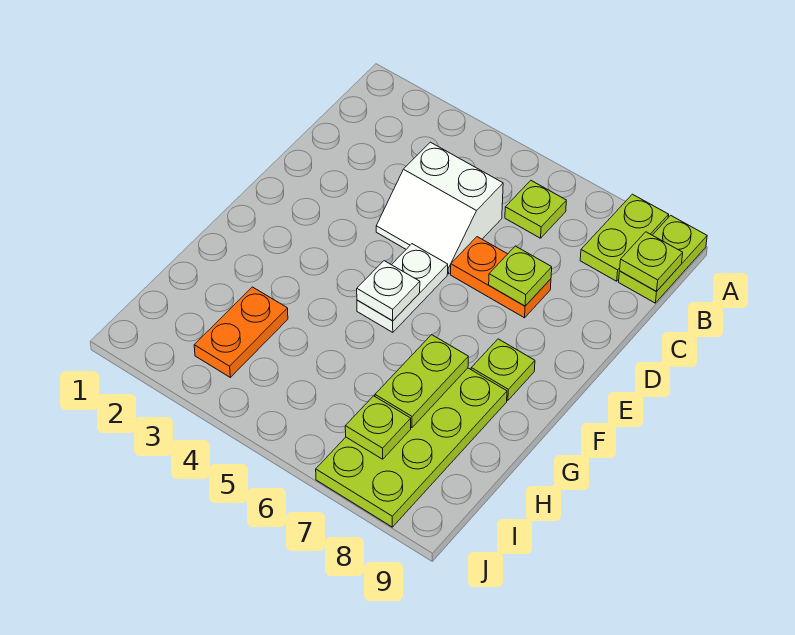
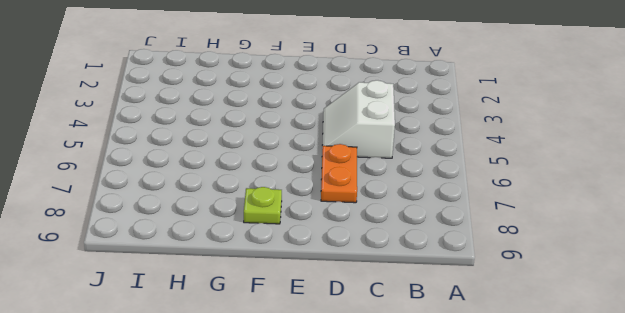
none -> lime 1x2 plate [580,194,669,281]
none -> lime 1x2 plate [619,215,707,303]
none -> lime 1x1 plate [505,181,566,238]

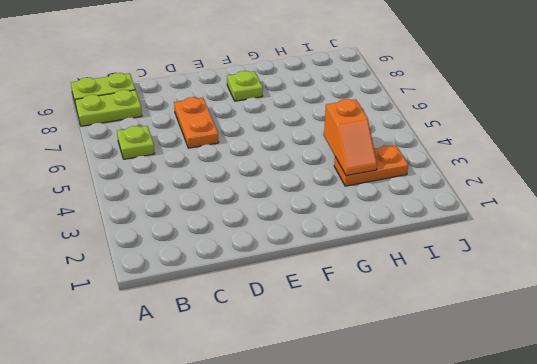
orange 1x2 slope [324,99,377,176] -> none
none -> white 2x2 slope [376,142,503,274]
none -> white 1x2 plate [357,244,448,332]
none -> lime 2x4 plate [316,368,507,527]

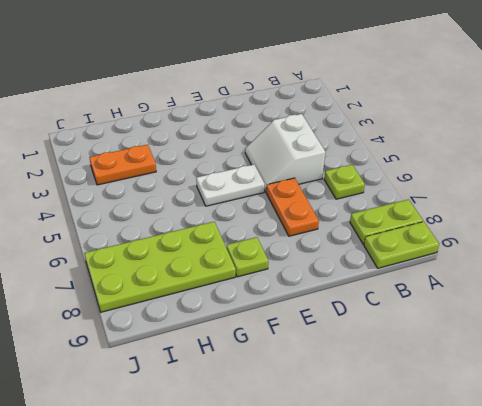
none -> lime 1x1 plate [620,232,683,292]
none -> lime 1x1 plate [489,246,552,306]
none -> white 1x1 plate [357,261,420,321]

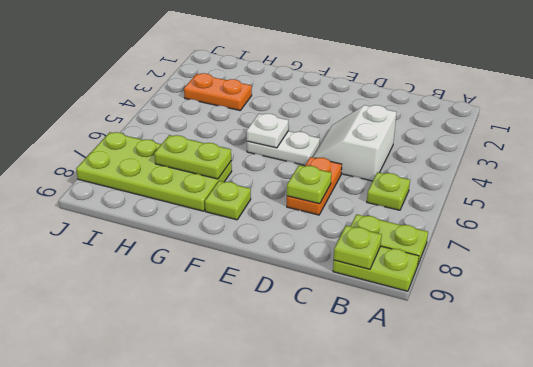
none -> lime 1x1 plate [345,396,411,459]

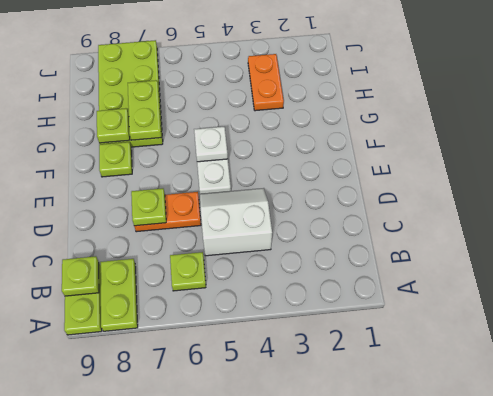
lime 1x1 plate [97,108,130,143] -> lime 1x1 plate moved to [345,396,411,459]

